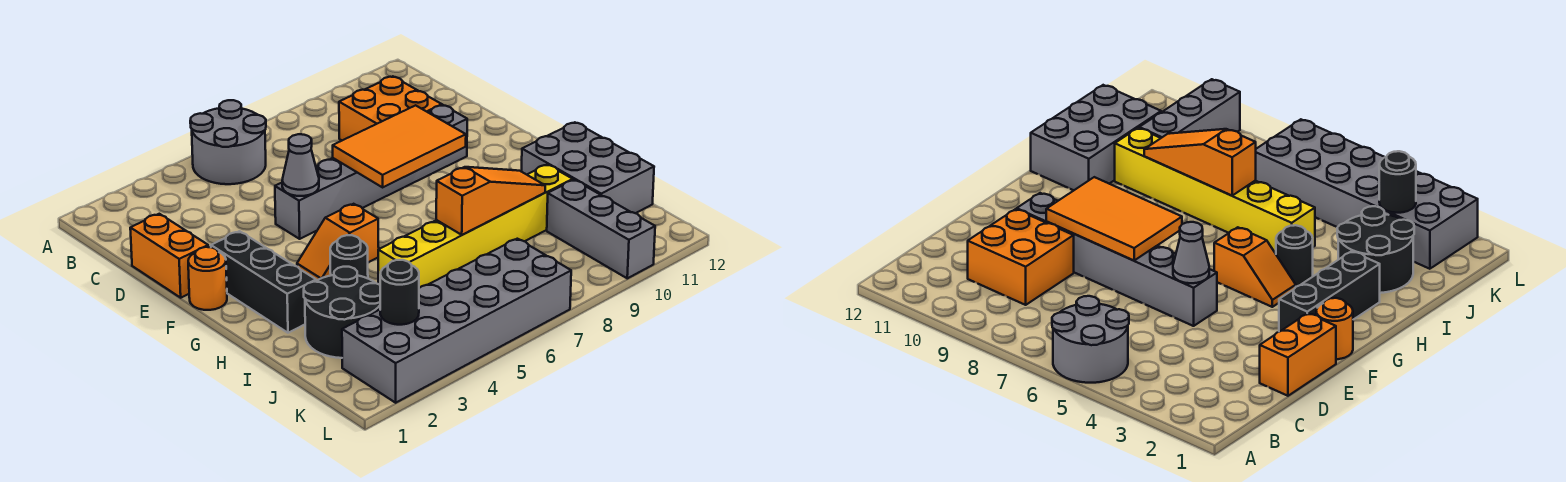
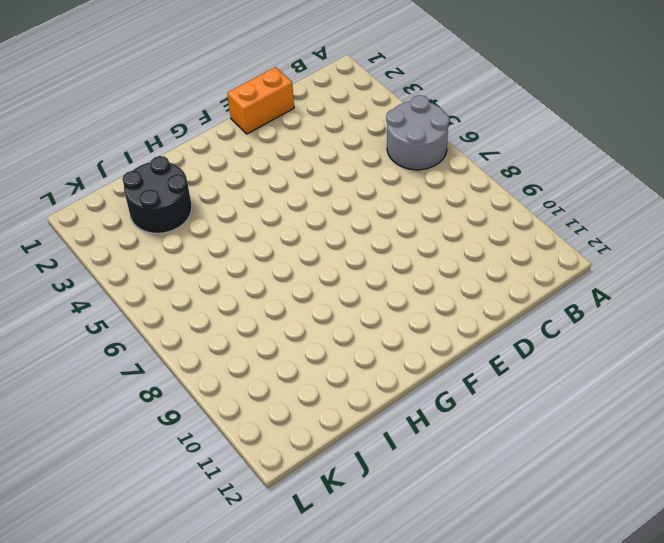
none -> orange 2x2 brick [339,76,442,140]
none -> grey 1x6 brick [275,105,467,239]
none -> orange 1x1 round brick [188,247,227,310]

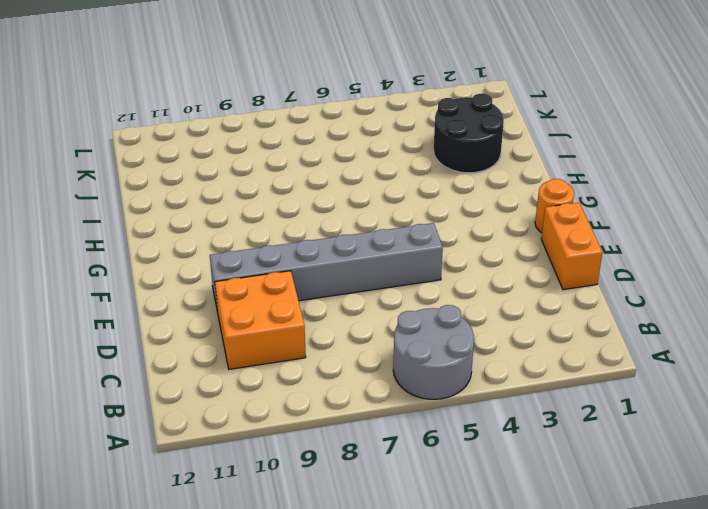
none -> black 1x3 brick [211,231,316,333]
none -> orange 1x2 slope [297,204,379,281]
none -> black 1x1 round brick [330,235,368,278]

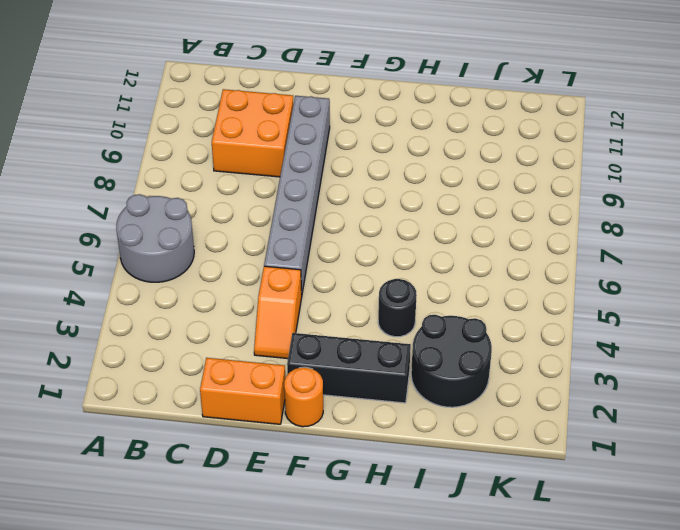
orange 1x2 slope [254,266,302,359] -> orange 1x2 slope moved to [297,204,379,281]
none -> grey 2x3 brick [521,122,654,213]
none -> yellow 1x6 brick [378,164,573,288]
none -> grey 1x3 brick [547,180,655,278]

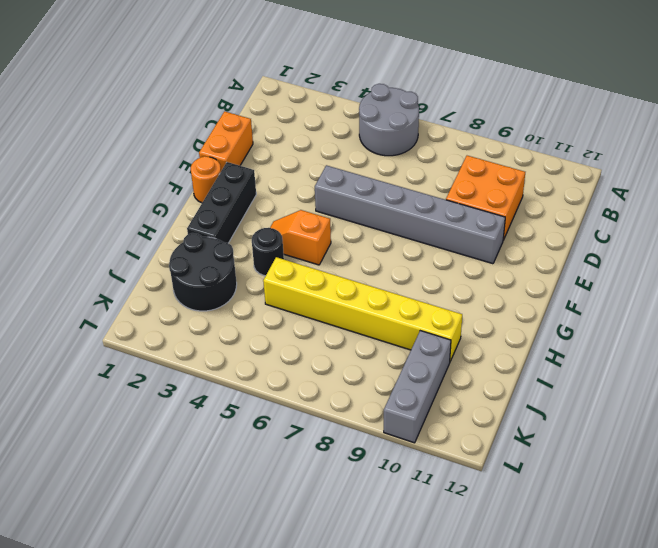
none -> grey 2x3 brick [521,122,654,213]
none -> grey 2x6 brick [342,239,571,403]
none -> grey 1x1 cone [282,134,319,196]

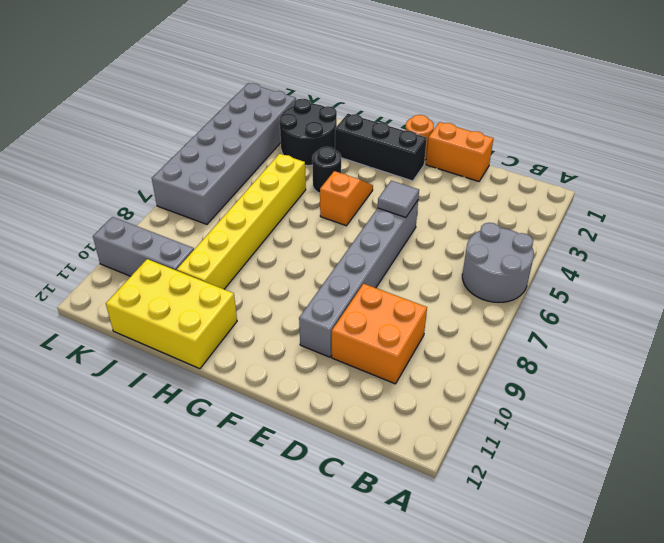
grey 1x1 tile [378,181,419,217] -> grey 1x1 cone [282,134,319,196]
yellow 2x3 brick [106,259,237,369] -> grey 2x3 brick [521,122,654,213]
none -> orange 2x3 tile [333,105,466,187]
none -> orange 1x3 slope [436,167,545,235]
none -> black 1x1 round brick [380,260,419,325]

